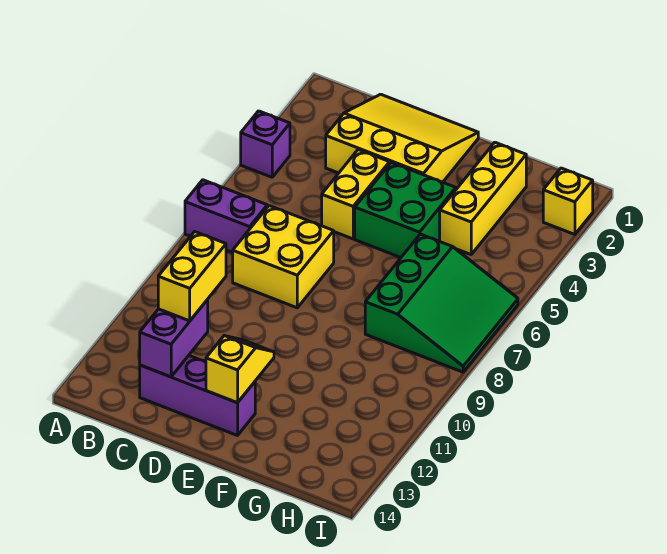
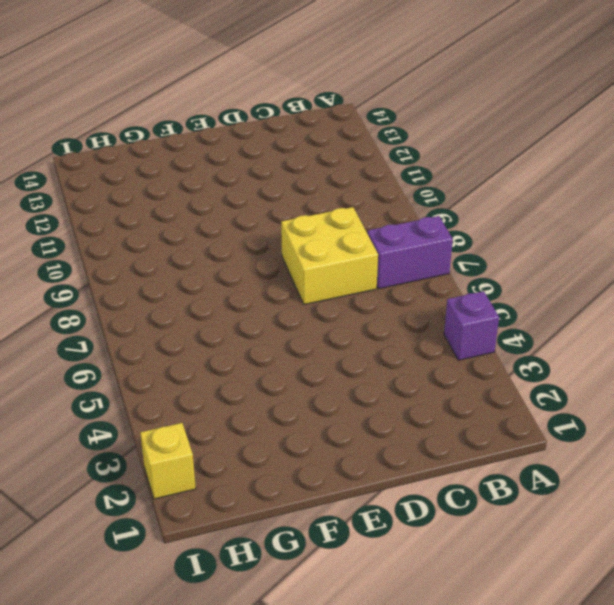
none -> yellow 3x3 slope [326,94,478,182]
none -> purple 1x3 brick [140,356,255,436]
none -> yellow 1x2 brick [322,150,390,239]

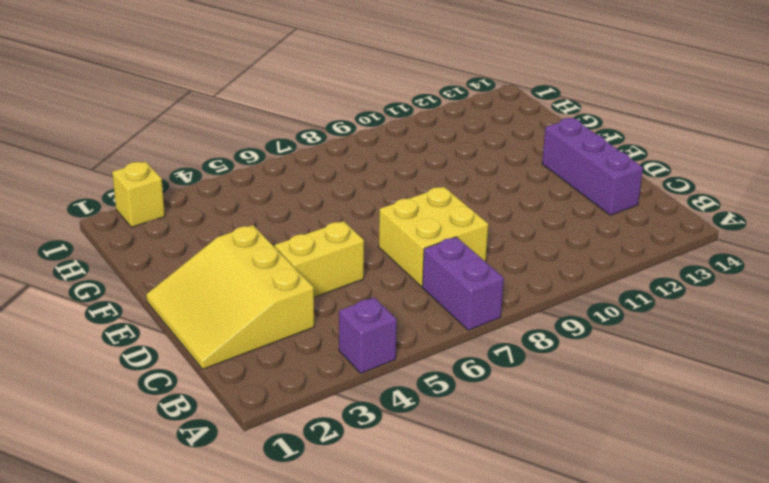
none -> green 2x2 brick [355,162,456,257]
none -> yellow 1x3 brick [440,142,526,254]
none -> green 3x3 slope [365,234,518,372]

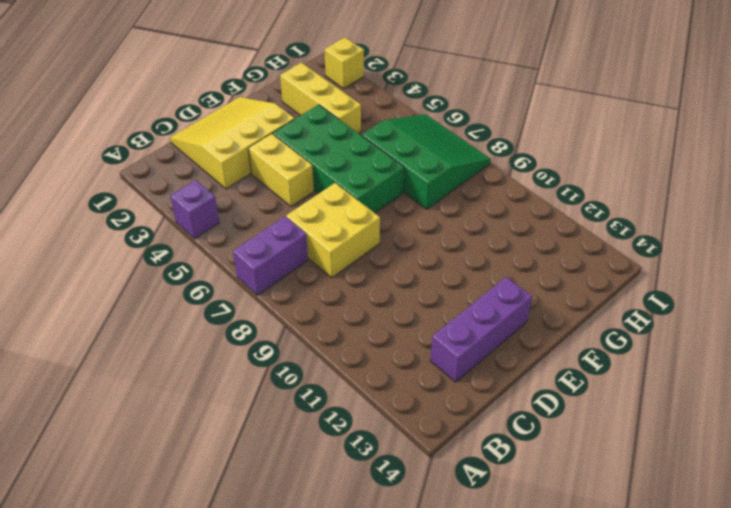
green 2x4 brick [273,105,404,213] -> green 2x2 brick [355,162,456,257]
none -> purple 1x2 brick [140,300,208,377]
none -> yellow 1x2 slope [206,336,274,403]
none -> yellow 1x2 brick [158,232,226,321]

